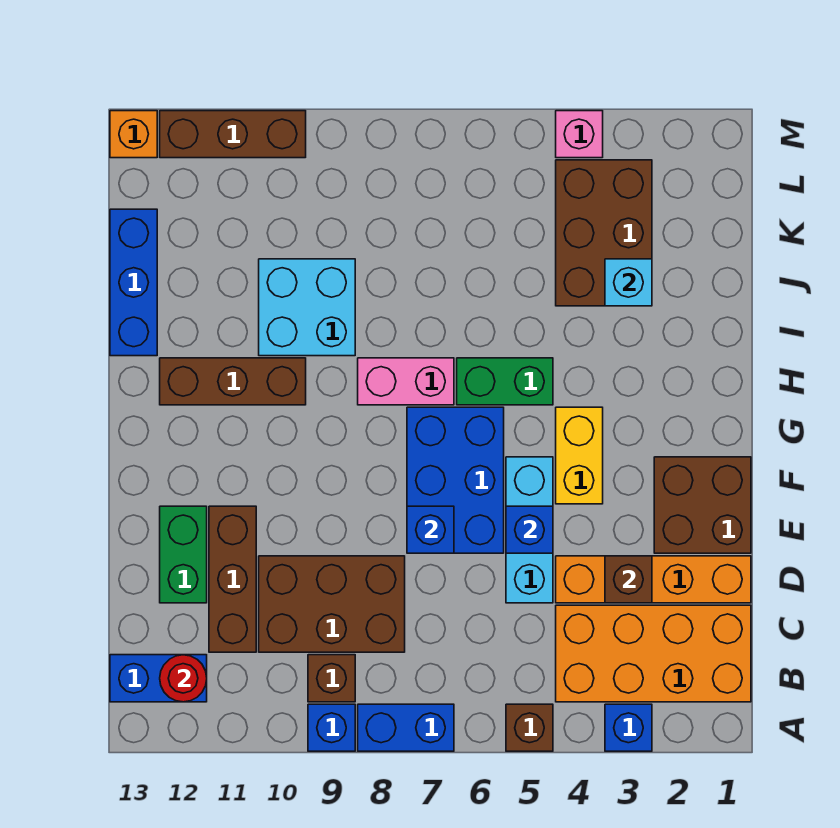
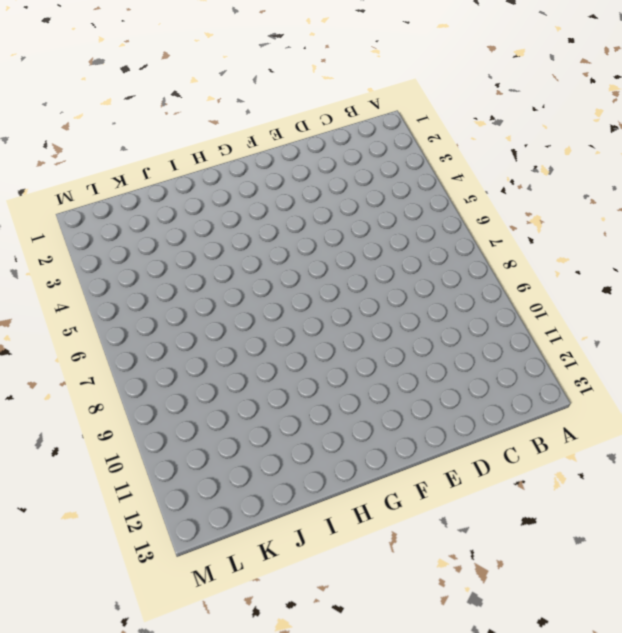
none -> blue 1x1 brick [605,704,652,751]
none -> brown 1x1 brick [506,704,553,751]
none -> blue 1x2 brick [358,704,454,751]

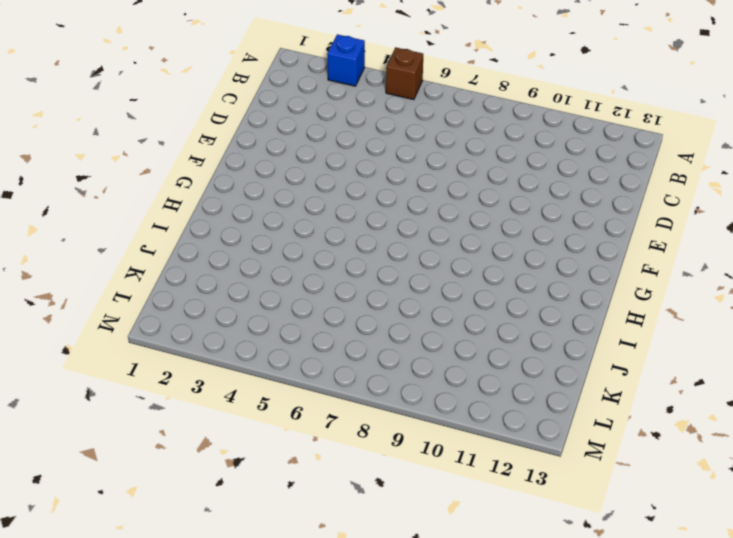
none -> blue 1x2 brick [358,704,454,751]
none -> blue 1x1 brick [308,704,355,751]
none -> orange 2x4 brick [556,605,751,702]

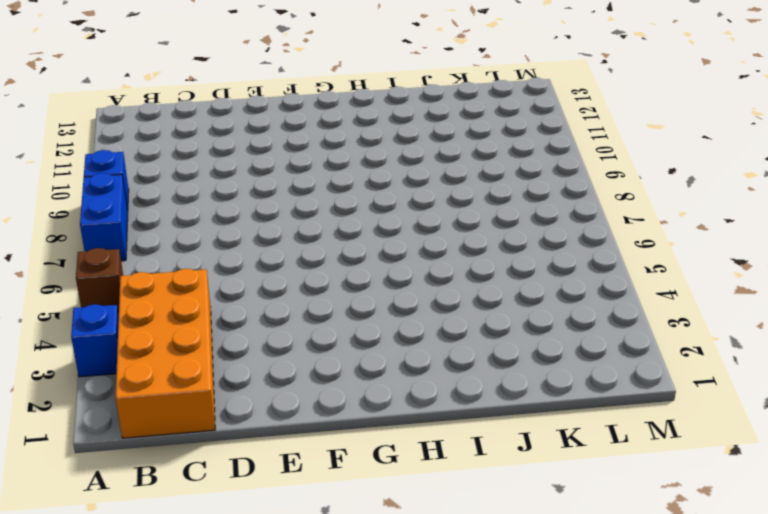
none -> brown 1x1 brick [308,655,355,702]
none -> blue 1x2 brick [110,655,207,702]
none -> brown 2x3 brick [259,556,405,652]

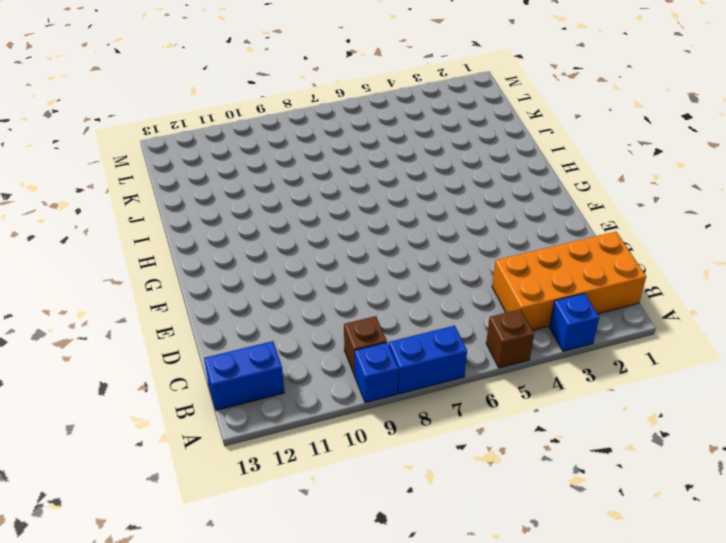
none -> brown 2x3 brick [259,556,405,652]
none -> brown 1x3 brick [209,506,256,652]
none -> orange 1x4 brick [556,556,751,603]

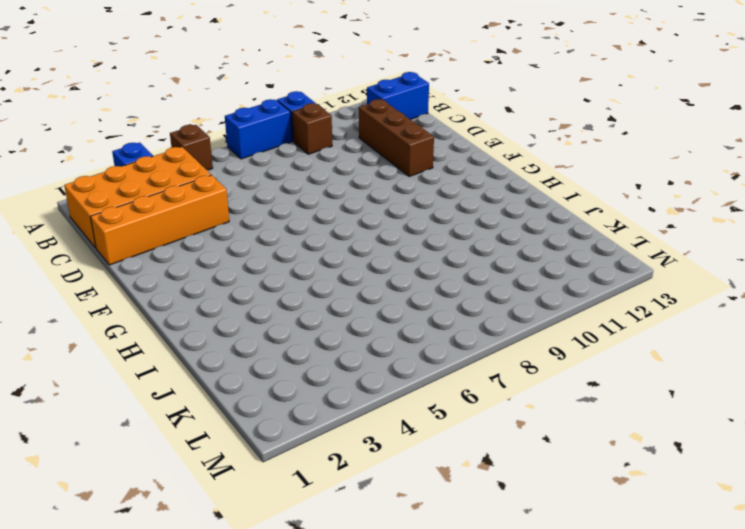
none -> brown 2x3 brick [259,556,405,652]
none -> cyan 1x3 brick [506,457,553,603]
none -> green 1x2 brick [160,506,207,603]

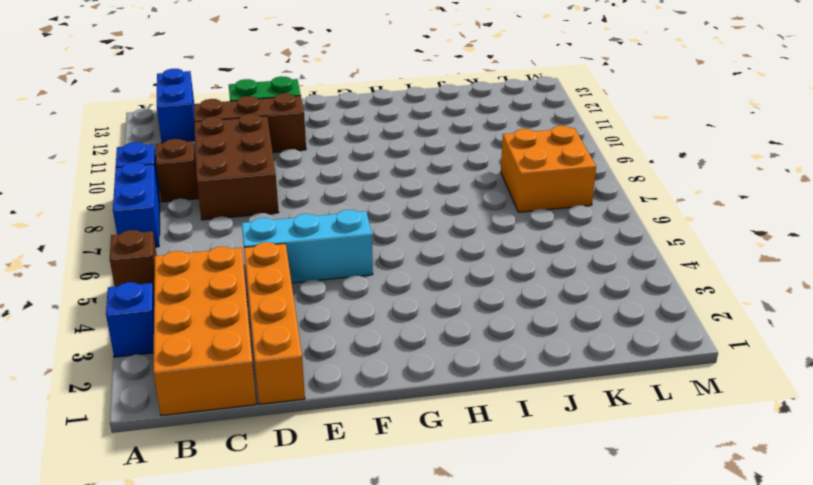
orange 2x2 brick [501,126,596,212] -> none
none -> brown 2x2 brick [654,457,751,553]
none -> blue 2x3 brick [407,407,504,553]
none -> yellow 1x2 brick [556,407,603,504]

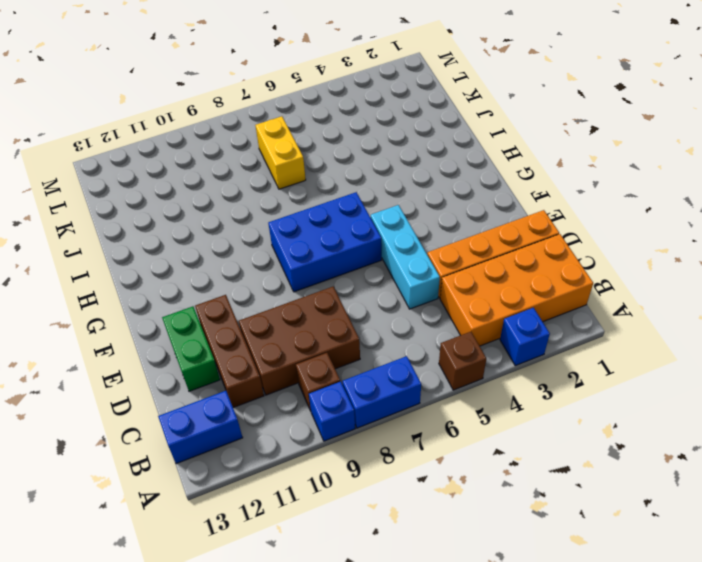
blue 2x3 brick [268,192,382,292] -> blue 2x3 brick turned to [407,407,504,553]
yellow 1x2 brick [255,116,306,189] -> yellow 1x2 brick moved to [556,407,603,504]
none -> brown 2x2 brick [654,457,751,553]
none -> green 1x2 brick [457,358,553,405]
none -> pink 1x2 brick [358,358,454,405]

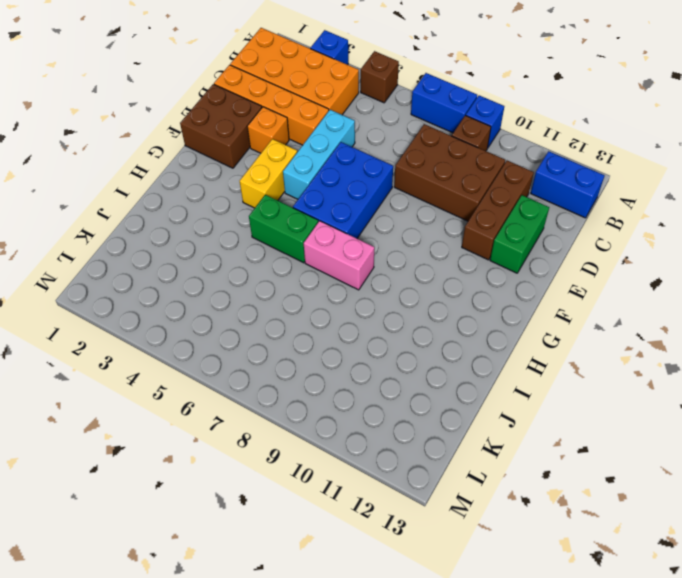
orange 1x1 brick [247,107,289,153] -> orange 1x1 brick moved to [110,111,157,158]
none -> brown 1x3 brick [160,358,306,405]
none -> cyan 2x2 brick [259,259,355,356]
none -> blue 1x3 brick [110,209,157,356]

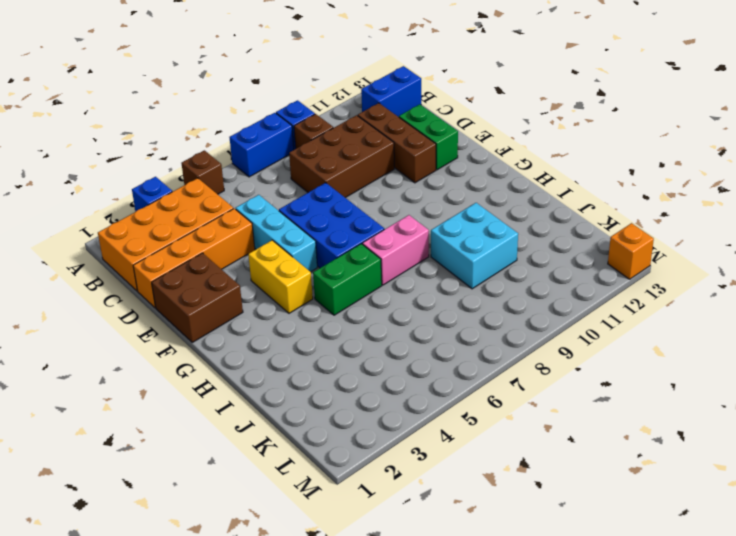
none -> brown 1x3 brick [160,358,306,405]
none -> blue 1x3 brick [110,209,157,356]
none -> brown 2x3 brick [556,160,652,306]

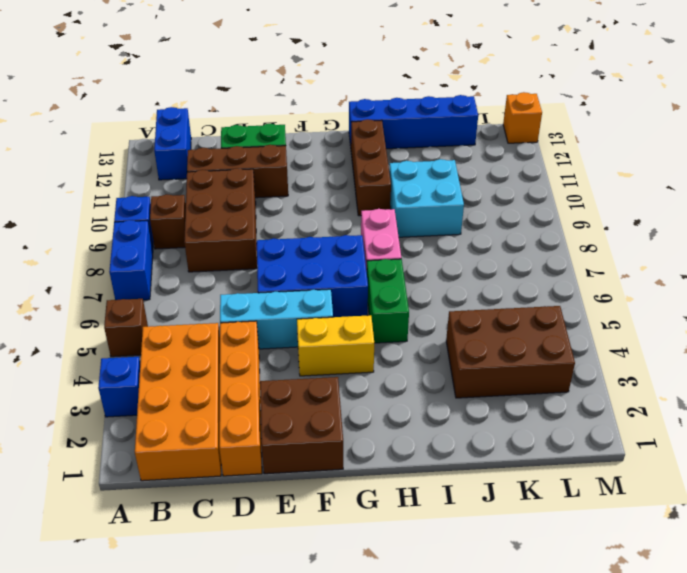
blue 1x4 brick [349,95,478,149] -> blue 1x3 brick [110,209,157,356]
none -> pink 1x1 brick [556,111,603,158]
none -> brown 1x3 brick [160,111,306,158]
none -> red 1x1 round brick [160,655,207,702]

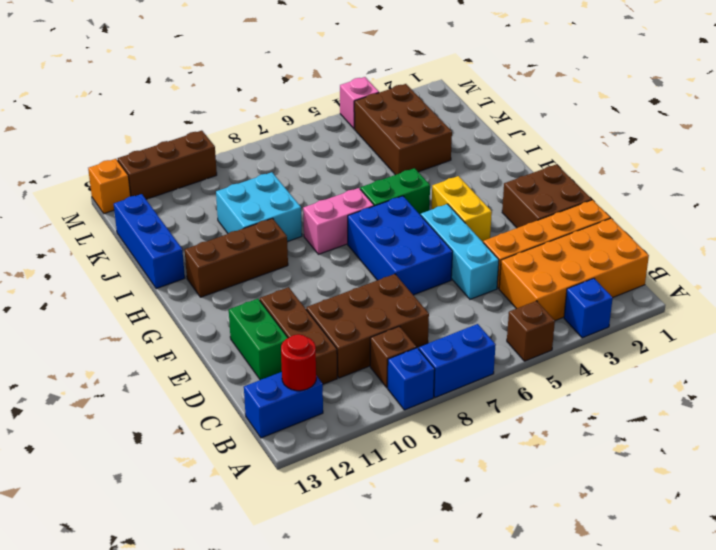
none -> brown 1x1 brick [605,556,652,603]
none -> blue 1x1 brick [506,506,553,553]
none -> blue 1x1 brick [407,506,454,553]

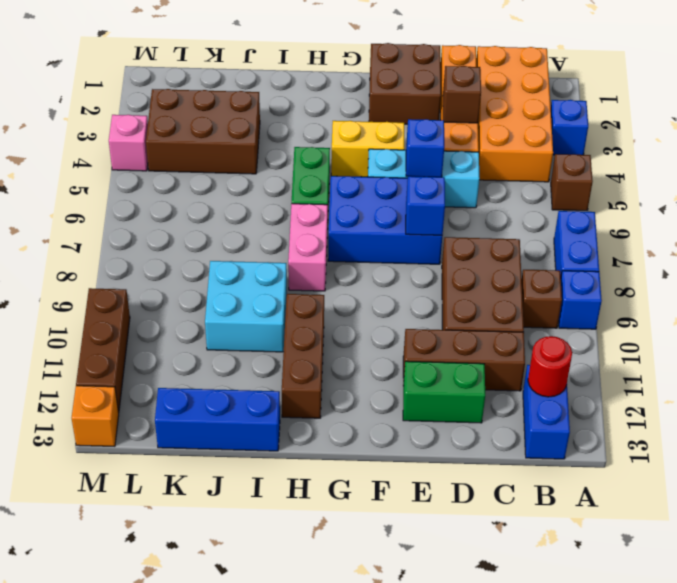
none -> cyan 1x1 brick [605,259,652,306]

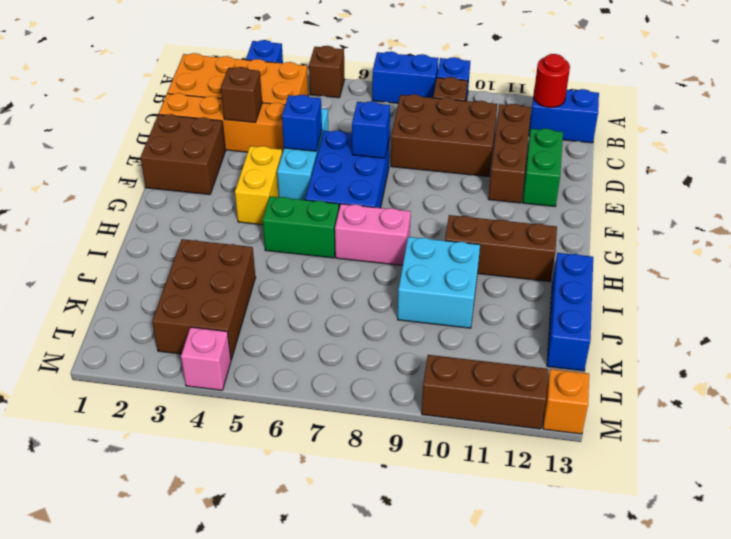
none -> cyan 1x1 brick [605,259,652,306]

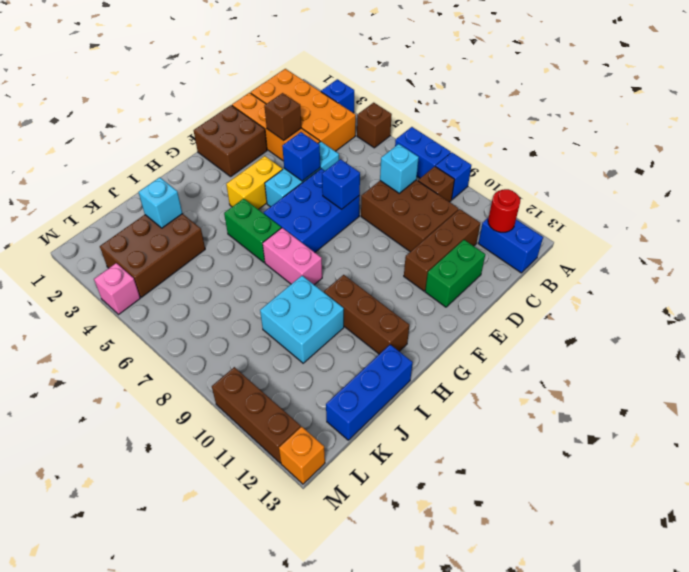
cyan 1x1 brick [380,144,419,193] -> none

